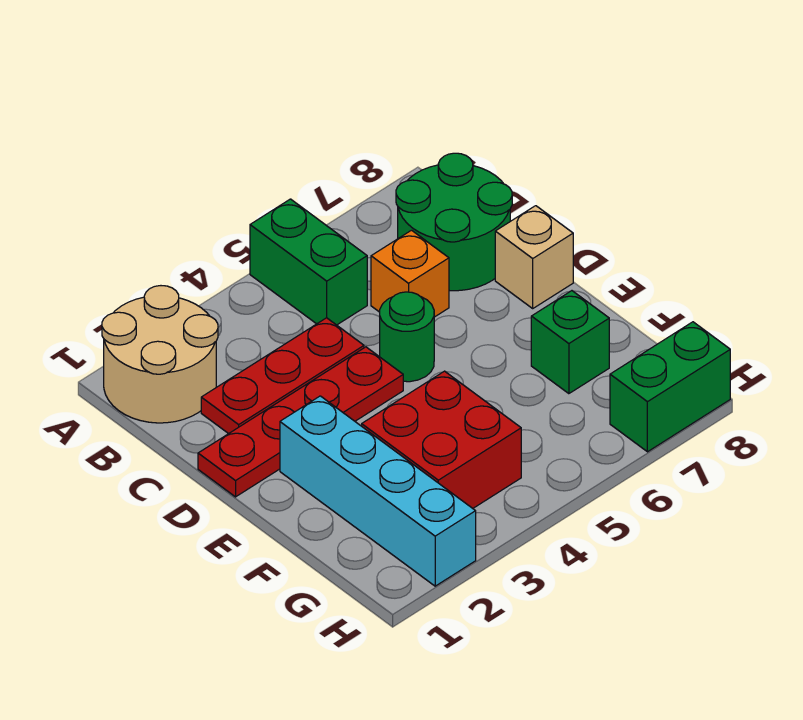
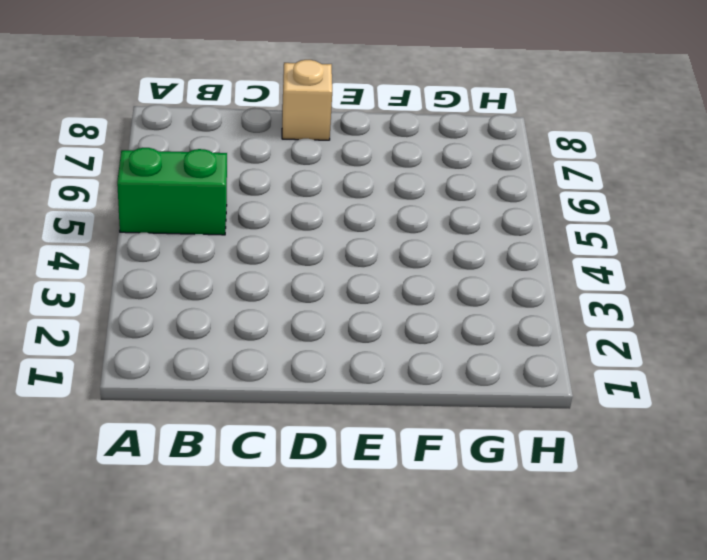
none -> tan 2x2 round brick [102,286,218,423]
none -> green 2x2 round brick [396,153,512,291]
none -> red 1x3 plate [201,318,364,434]

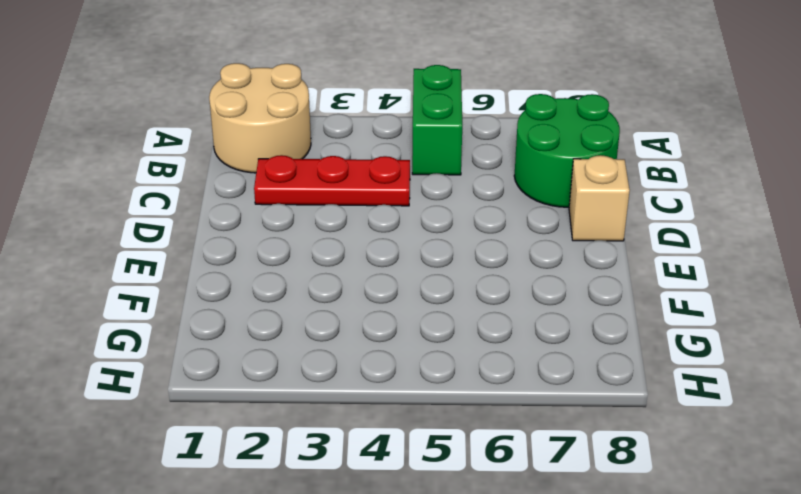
none -> orange 1x1 brick [371,230,449,317]
none -> red 1x4 plate [198,347,403,497]
none -> green 1x1 round brick [380,292,434,382]

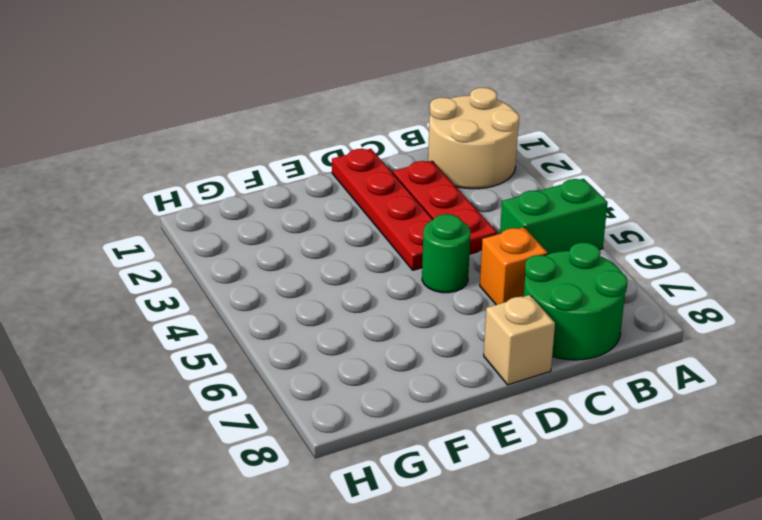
none -> cyan 1x4 brick [280,396,476,586]
none -> red 2x2 brick [362,371,521,508]
none -> green 1x1 brick [531,291,609,394]

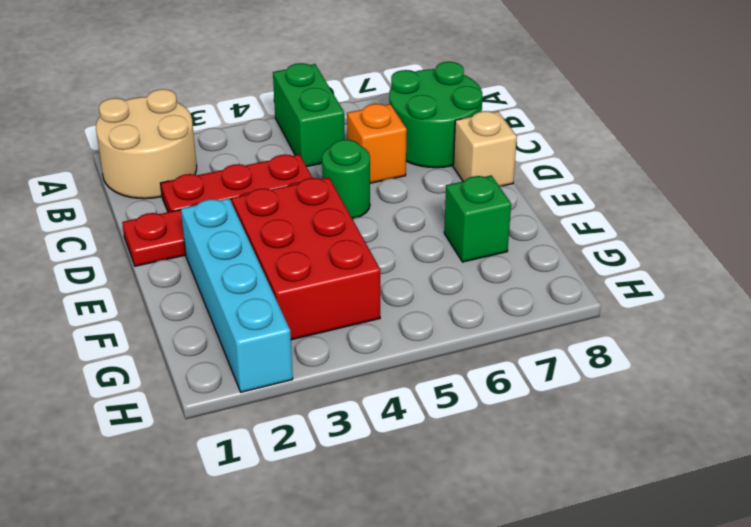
red 2x3 brick [232,177,380,340] -> red 2x2 brick [362,371,521,508]
none -> green 1x2 brick [610,322,730,452]

